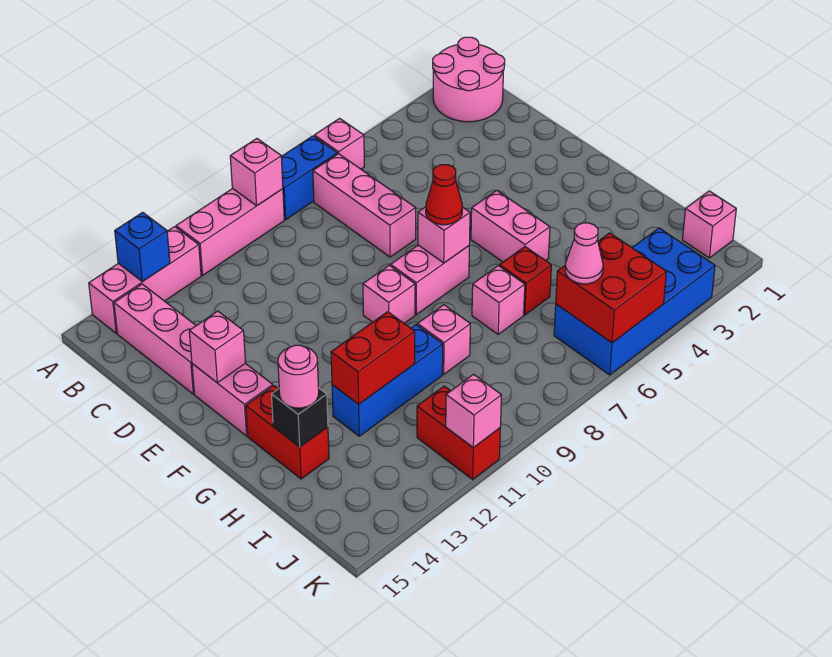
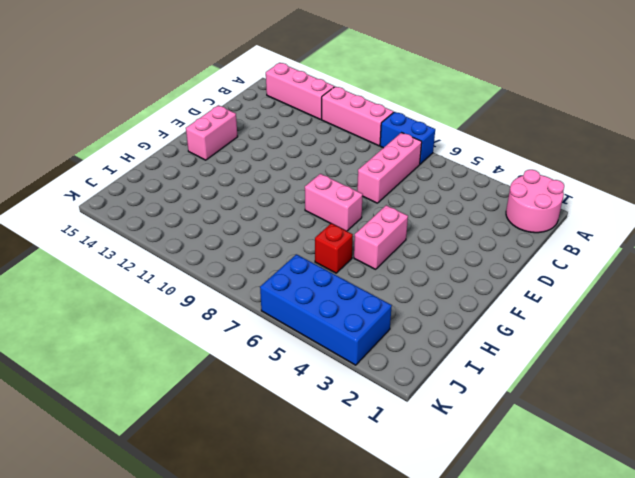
none -> pink 1x1 brick [314,118,364,169]
none -> pink 1x3 brick [114,284,196,394]
none -> pink 1x1 brick [363,265,415,323]
none -> red 1x2 brick [246,386,329,479]

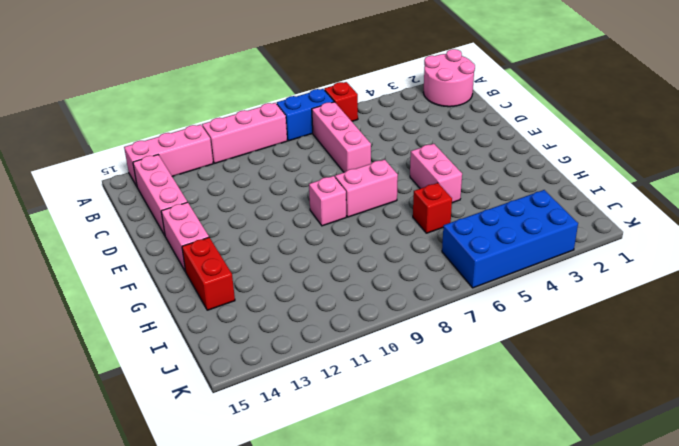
red 1x1 brick [324,82,358,121] -> pink 1x1 brick [314,118,364,169]
none -> pink 1x1 brick [472,266,525,334]
none -> pink 1x1 brick [418,305,470,374]
none -> blue 1x3 brick [332,325,443,436]
none -> pink 1x1 brick [683,191,736,258]

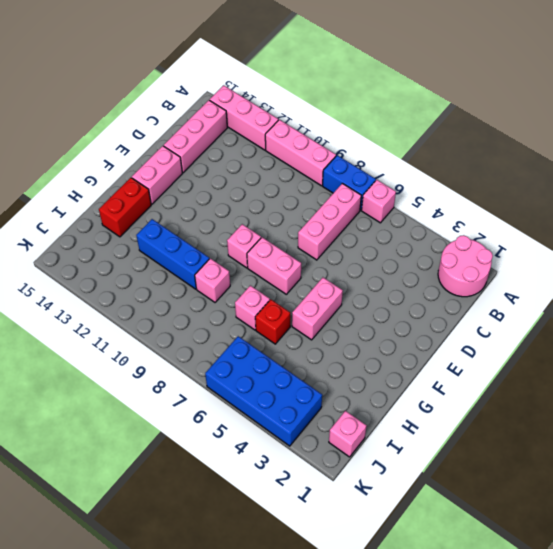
none -> red 1x2 brick [417,386,500,479]
none -> pink 1x1 brick [230,139,283,206]
none -> blue 1x1 brick [115,212,170,282]
none -> pink 1x1 brick [189,311,246,383]

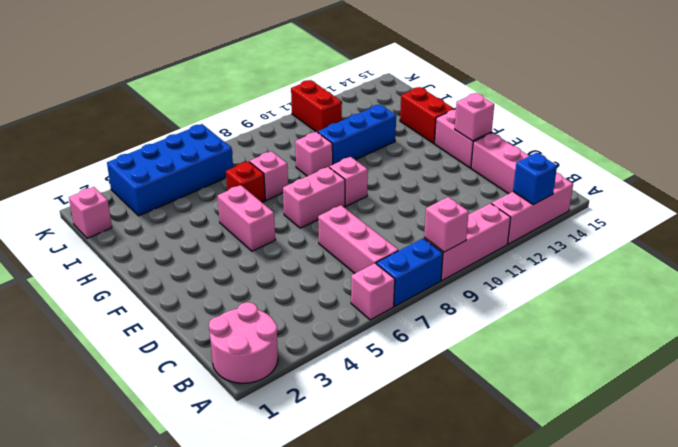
none -> pink 1x1 brick [418,207,470,263]
none -> red 1x2 brick [331,312,415,404]
none -> black 1x1 brick [271,388,328,447]
none -> red 2x2 brick [556,233,666,343]

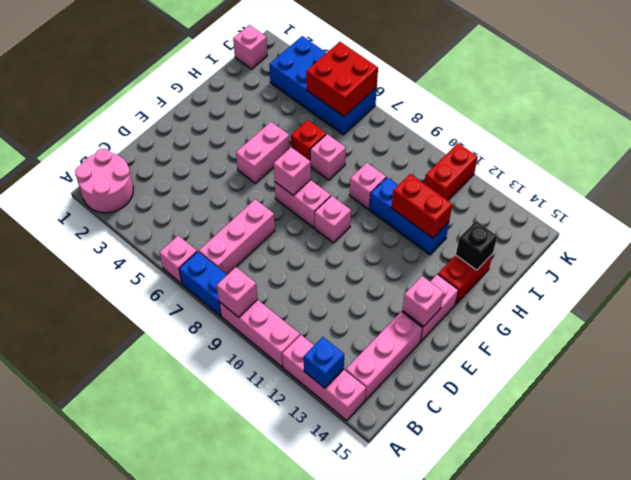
none -> pink 1x1 brick [446,374,501,448]
none -> red 1x1 cone [426,165,462,225]
none -> pink 1x1 round brick [278,345,319,408]
none -> pink 1x1 cone [565,223,603,284]

